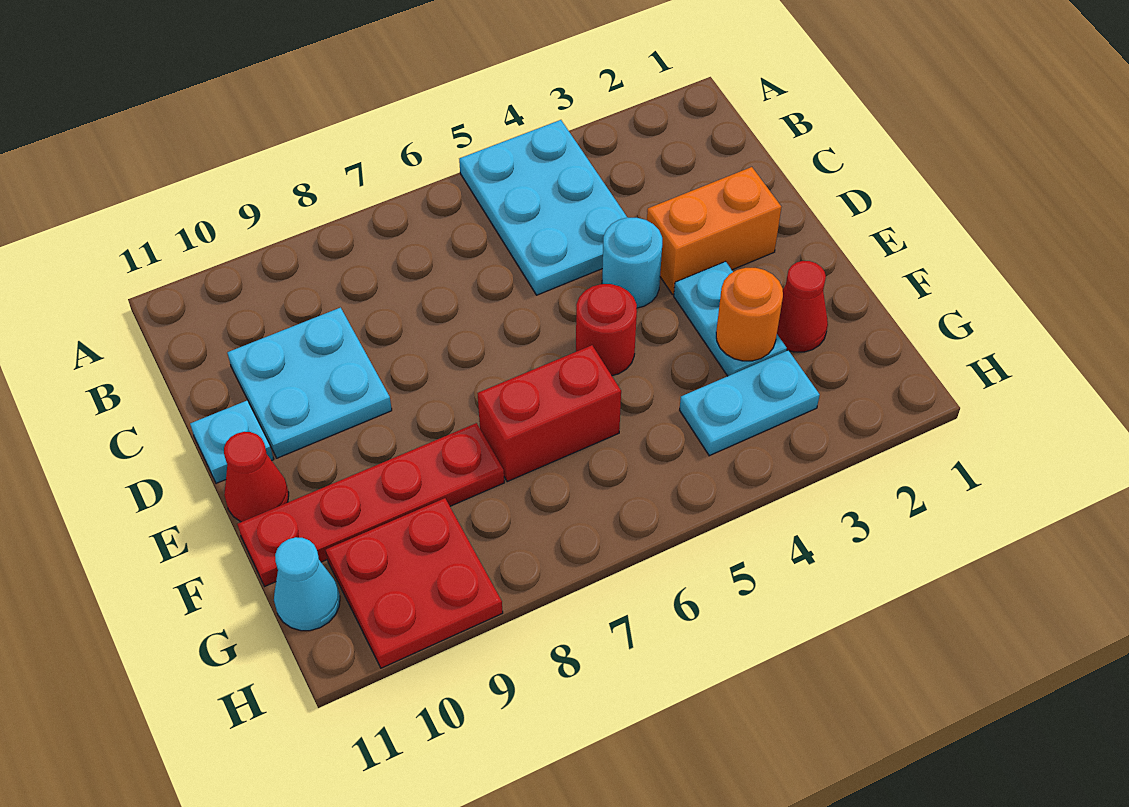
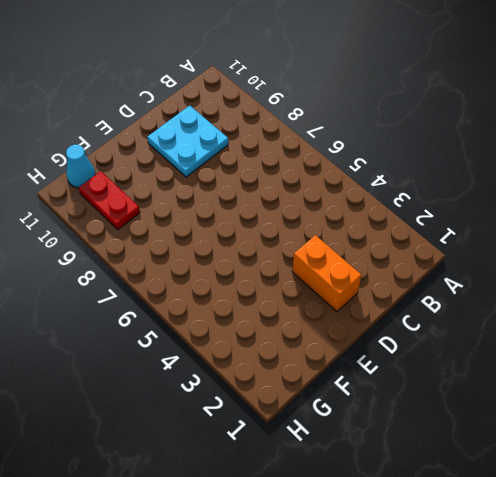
red 1x2 plate [79,171,140,230] -> red 2x2 plate [326,498,503,668]
none -> cyan 2x3 plate [459,120,628,295]
none -> cyan 1x1 round brick [602,218,662,308]
none -> cyan 1x1 plate [190,400,274,483]

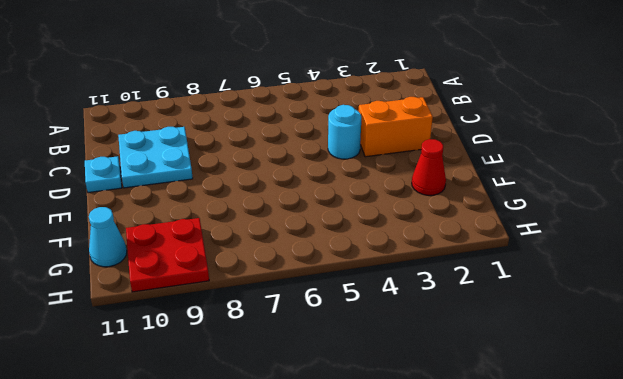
none -> cyan 2x3 plate [459,120,628,295]
none -> cyan 1x2 plate [674,262,787,376]
none -> red 1x1 round brick [576,284,637,376]

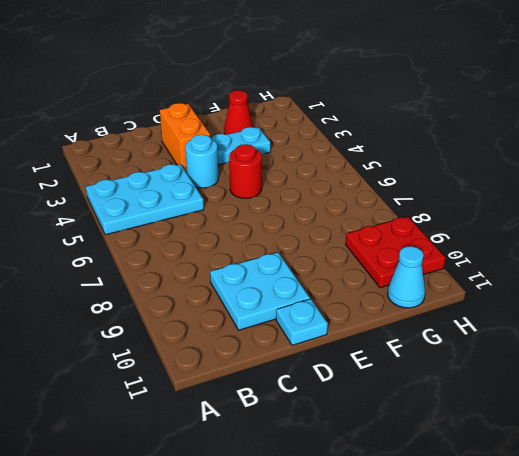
none -> red 1x1 cone [224,432,289,522]
none -> red 1x2 brick [477,345,621,482]
none -> red 1x4 plate [237,423,504,586]

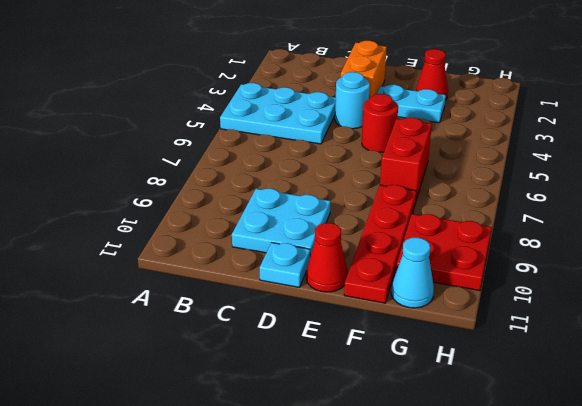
none -> cyan 1x2 plate [680,350,820,456]
none -> orange 1x1 round brick [716,268,783,361]

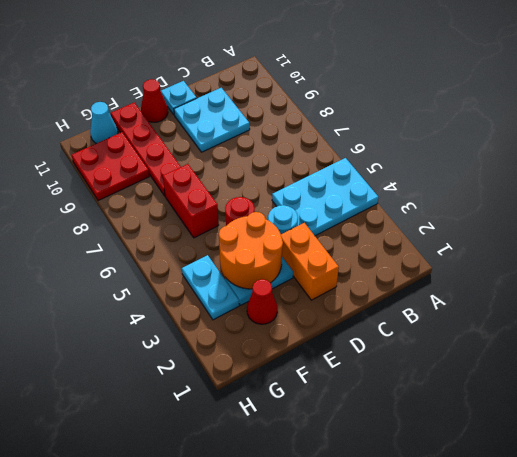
orange 2x2 round brick [219,212,283,289] -> orange 1x1 round brick [716,268,783,361]

